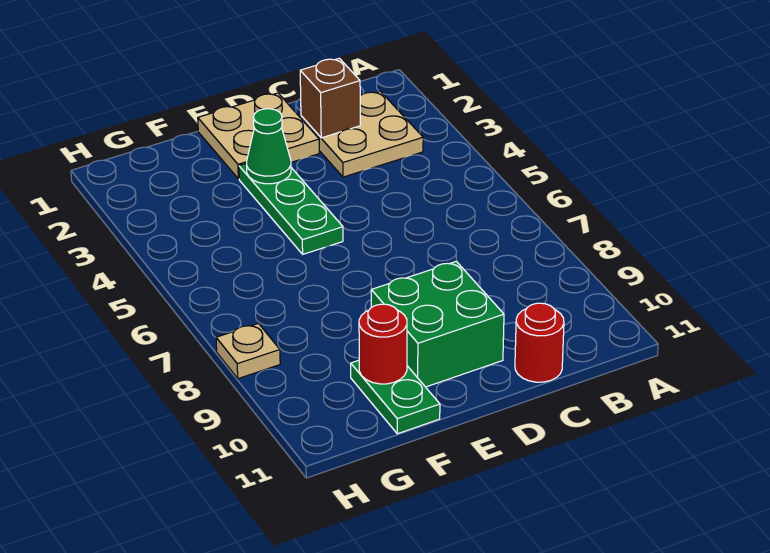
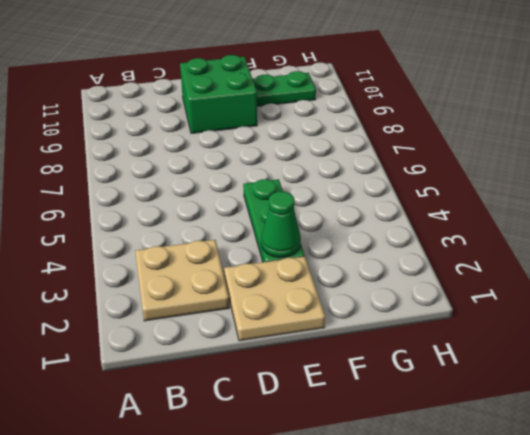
green 1x2 plate [253,71,316,106] -> green 1x2 plate turned to [351,360,440,434]
none -> red 1x1 round brick [515,303,564,382]
none -> tan 1x1 plate [216,323,280,379]

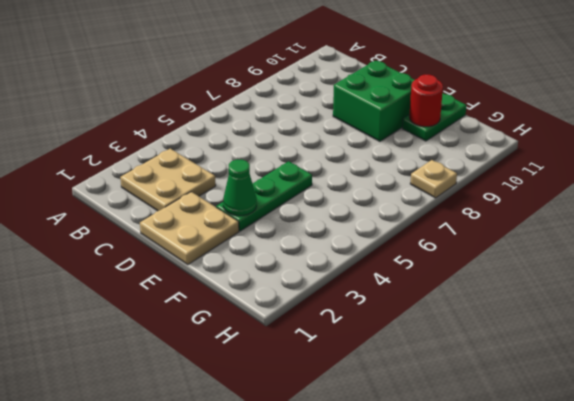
none -> red 1x1 round brick [515,303,564,382]
none -> brown 1x1 brick [300,58,360,138]

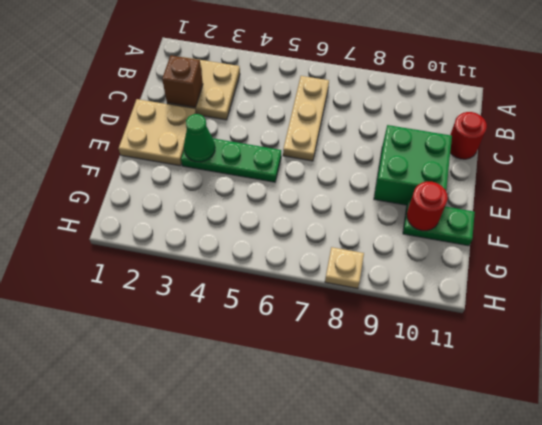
tan 1x3 plate [283,76,329,161] -> none

